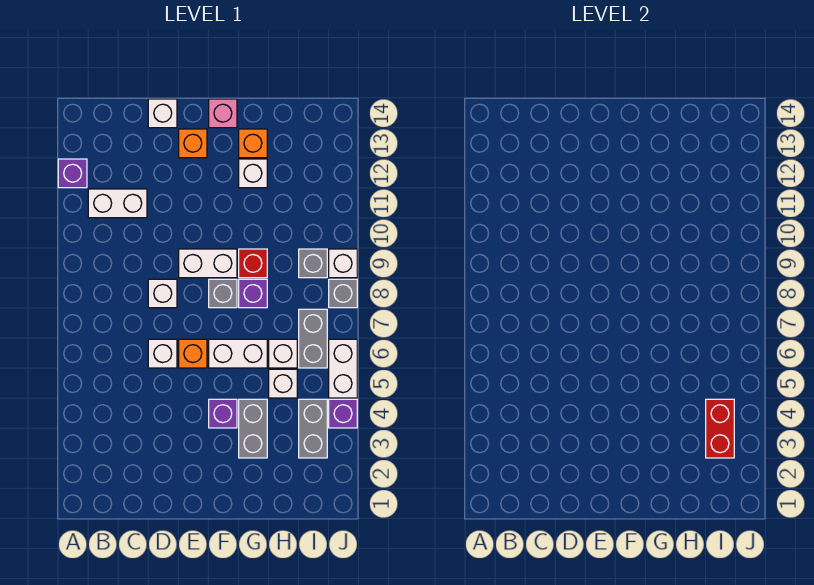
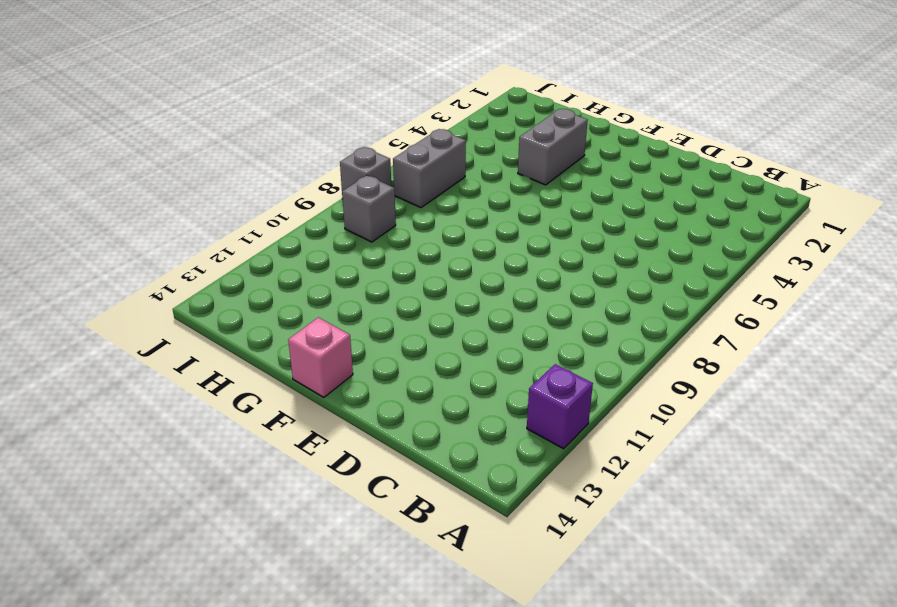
none -> white 1x2 brick [88,189,147,218]
none -> white 1x1 brick [148,339,177,368]
none -> white 1x1 brick [148,279,177,308]

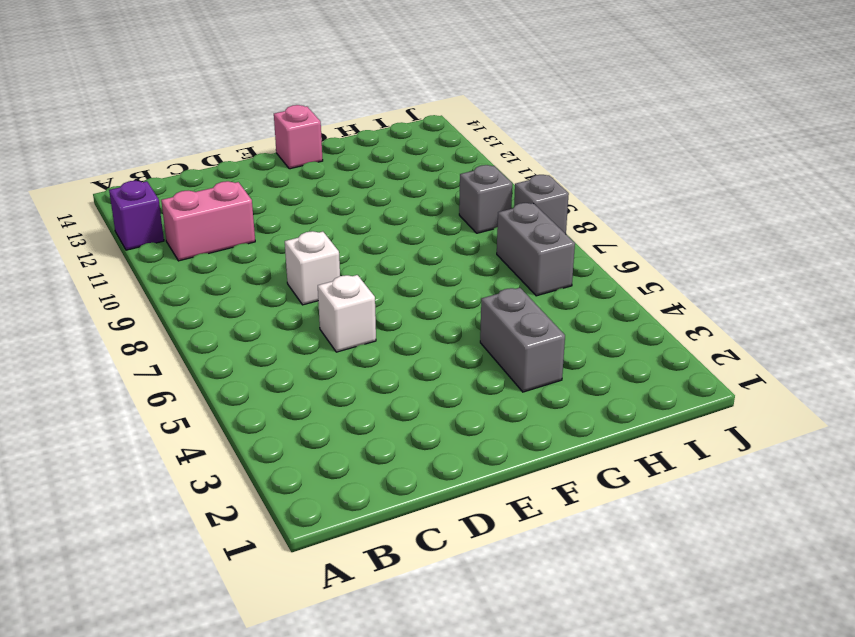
pink 1x2 brick [161,181,255,261] -> white 1x2 brick [88,189,147,218]
none -> white 1x1 brick [148,99,177,128]
none -> orange 1x1 brick [179,339,207,368]
none -> white 1x2 brick [179,249,237,278]

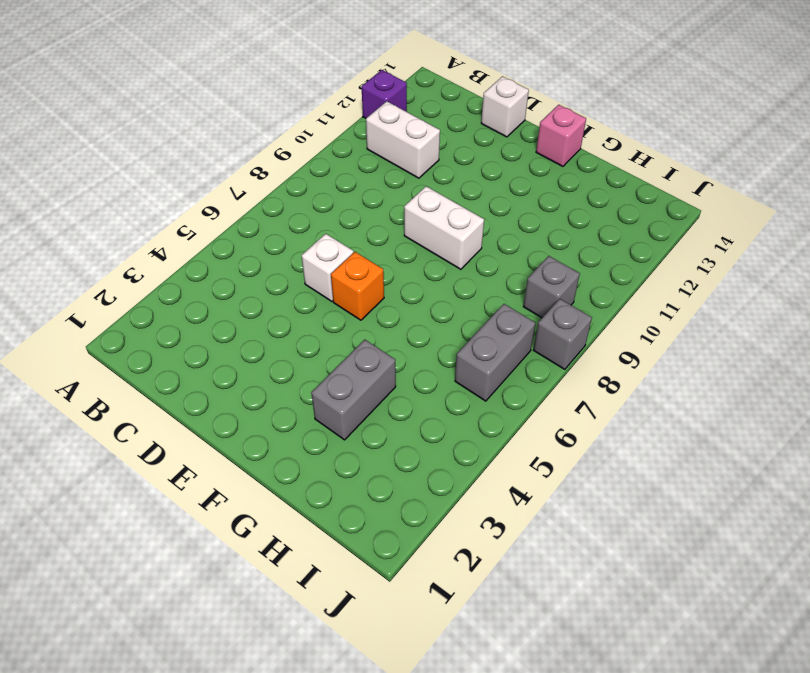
none -> white 1x1 brick [148,279,177,308]
none -> orange 1x1 brick [179,129,207,158]
none -> purple 1x1 brick [209,399,237,428]

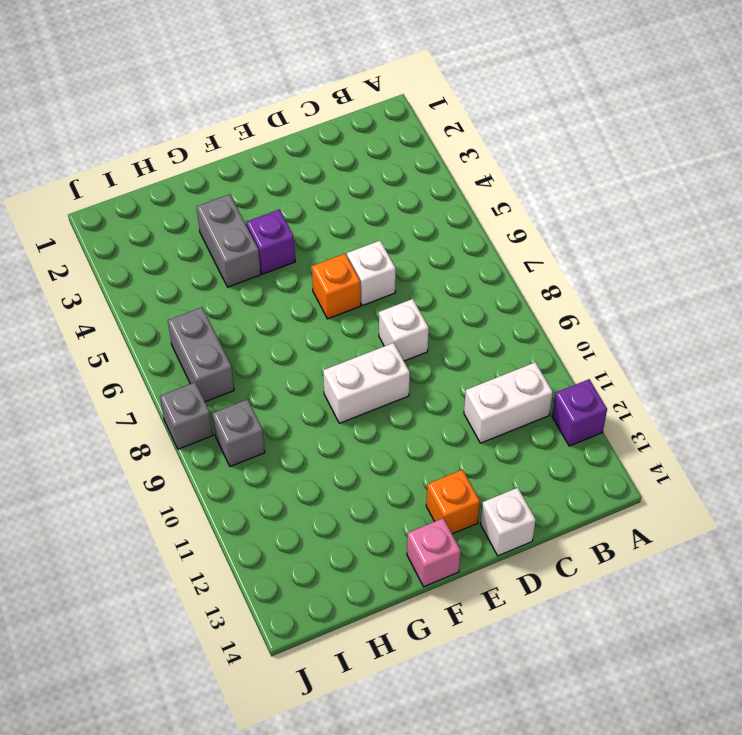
none -> white 1x2 brick [209,339,267,368]
none -> grey 1x1 brick [209,279,237,308]
none -> purple 1x1 brick [239,279,267,308]

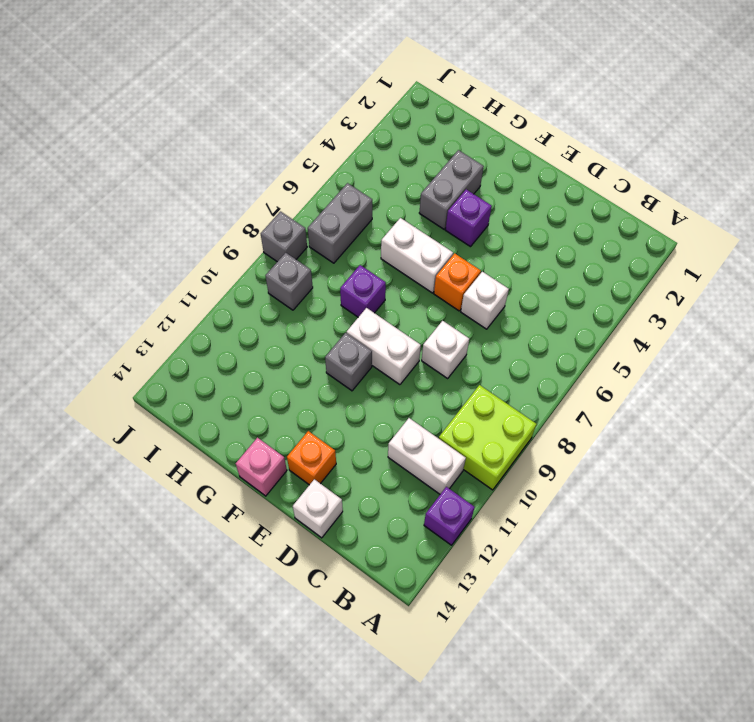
lime 2x2 brick [439,385,536,490] -> none
grey 1x1 brick [325,333,372,391] -> grey 1x1 brick moved to [209,279,237,308]
none -> red 1x1 brick [239,249,267,278]
none -> white 1x1 brick [239,159,267,188]
none -> orange 1x1 brick [239,129,267,158]

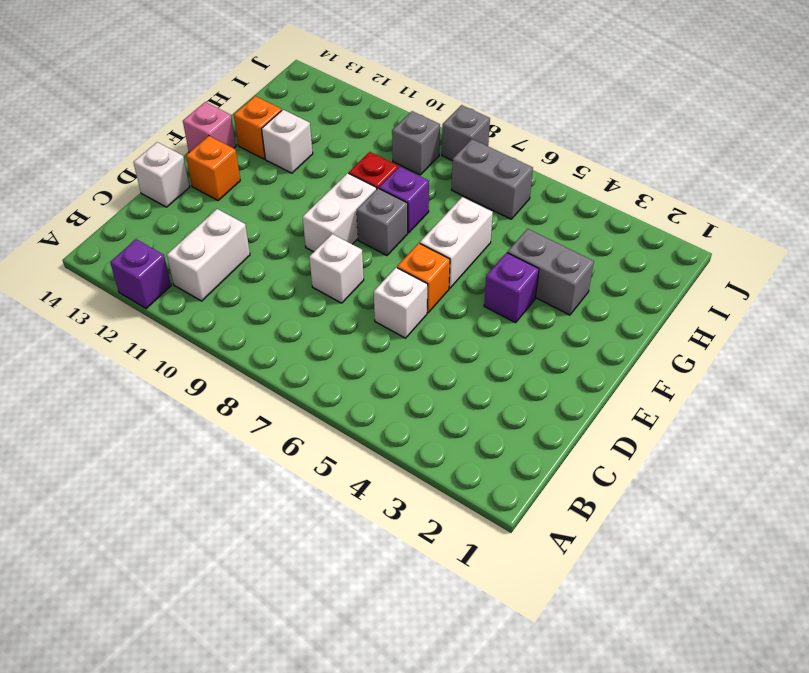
none -> white 1x1 brick [269,369,297,398]
none -> white 1x1 brick [269,339,297,368]
none -> grey 1x2 brick [299,399,327,458]

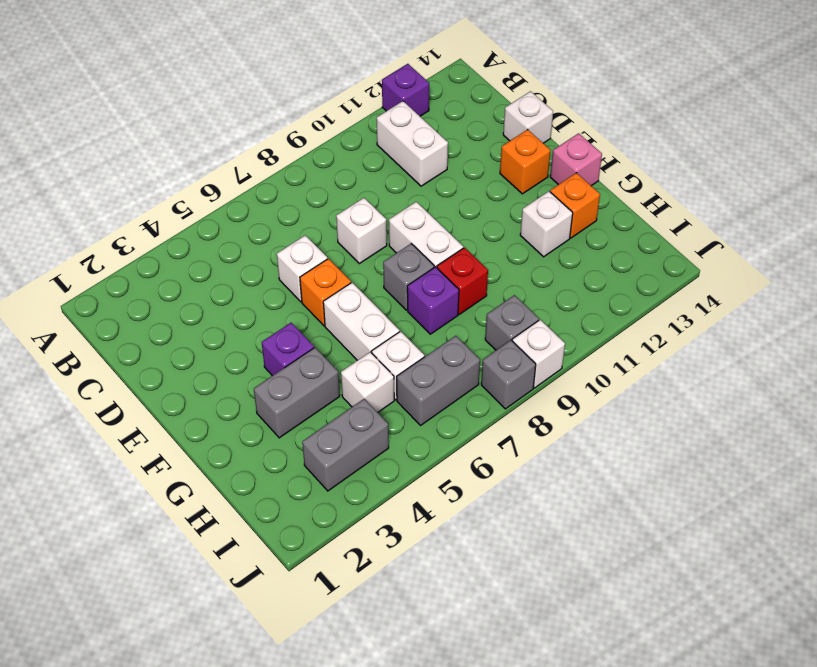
none -> purple 1x1 brick [329,399,357,428]
none -> white 1x2 brick [329,339,357,398]
none -> red 1x2 brick [706,399,734,458]

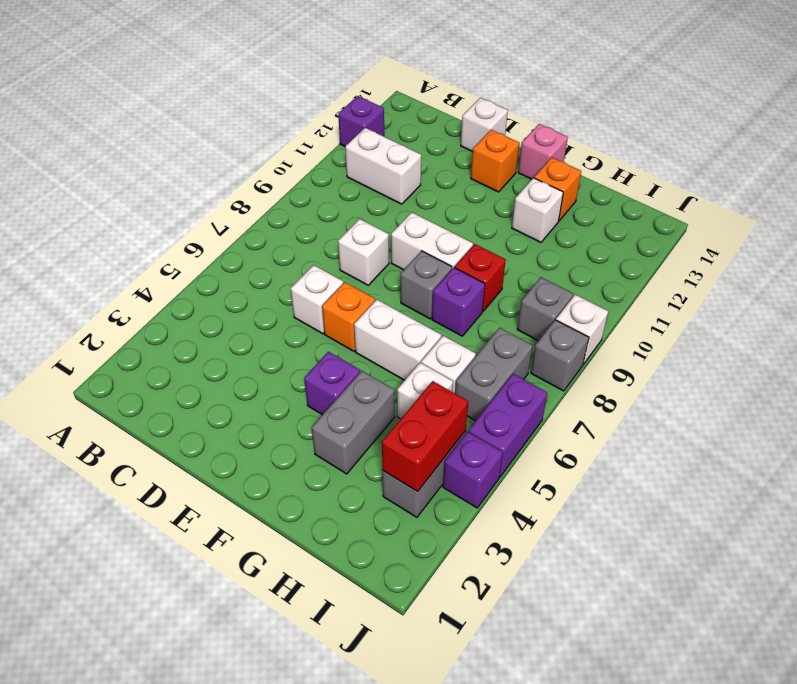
purple 1x2 brick [469,374,548,477] -> white 1x2 brick [329,339,357,398]

